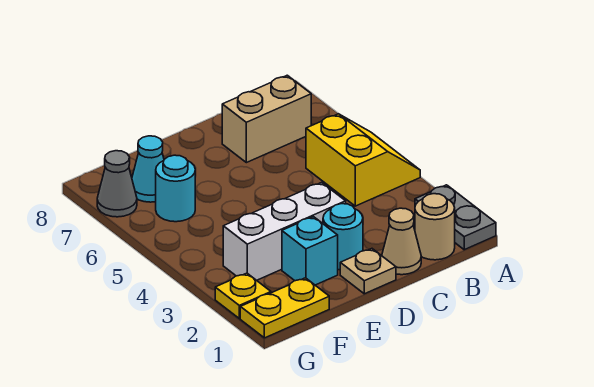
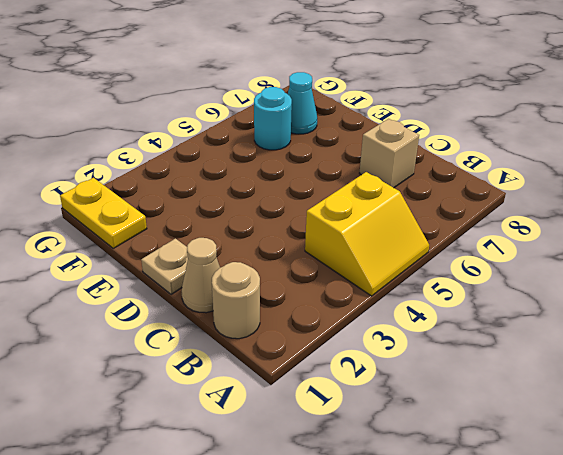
tan 1x1 brick [359,119,419,188] -> tan 1x2 brick [222,75,311,163]
none -> grey 1x2 plate [415,185,496,250]
none -> cyan 1x1 round brick [323,204,363,270]
none -> white 1x3 brick [223,183,346,280]

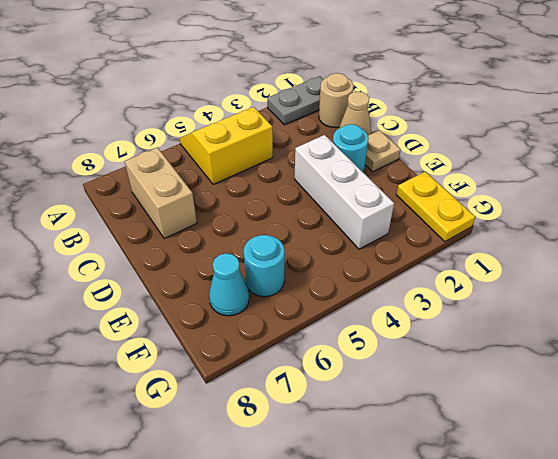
none -> cyan 1x1 brick [282,217,338,285]
none -> yellow 1x1 plate [215,273,271,318]
none -> grey 1x1 cone [97,151,137,217]

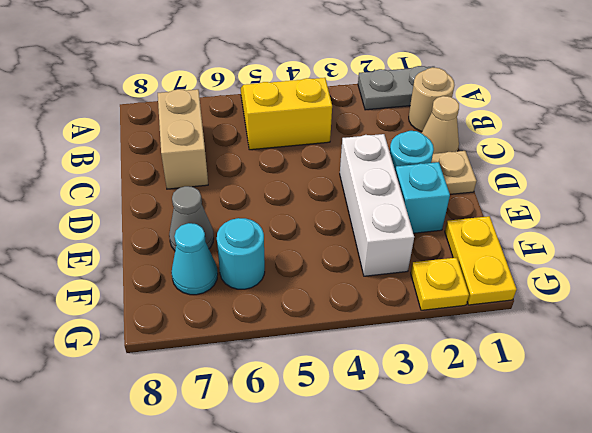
grey 1x1 cone [169,186,214,251] -> grey 1x1 cone moved to [97,151,137,217]

